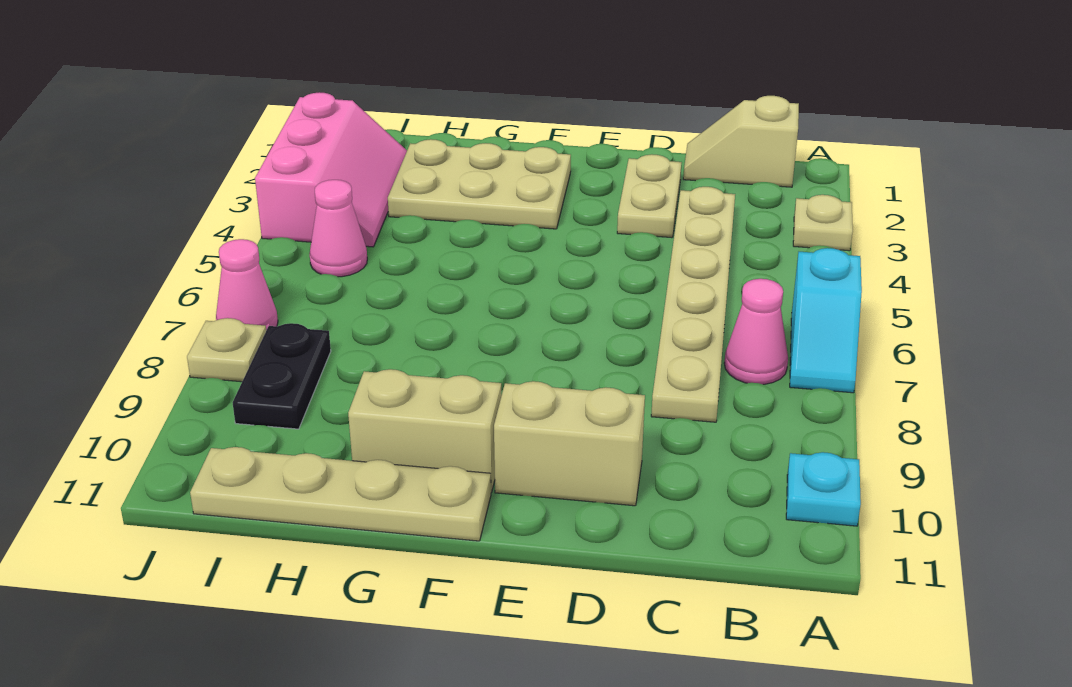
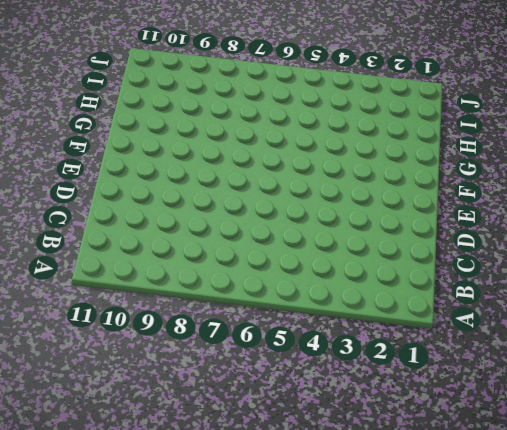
none -> tan 1x1 plate [793,195,853,251]
none -> cyan 1x2 slope [790,248,862,393]
none -> cyan 1x1 plate [786,452,861,526]

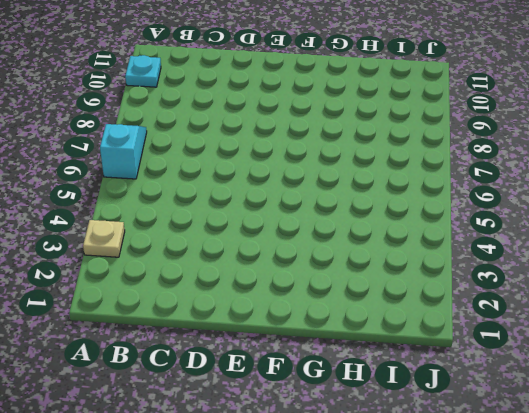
none -> tan 1x2 slope [683,96,799,187]
none -> pink 1x1 cone [724,279,788,384]
none -> tan 1x6 plate [651,187,735,422]

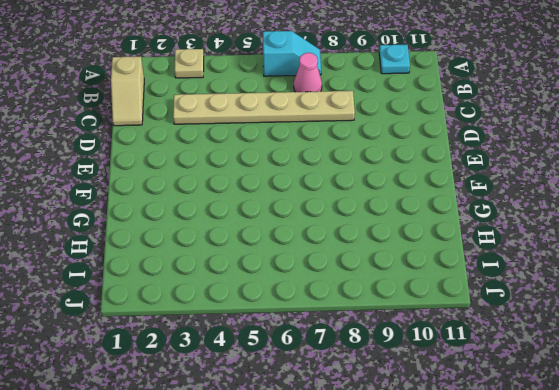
none -> tan 1x2 plate [617,154,682,238]
none -> tan 1x2 brick [494,381,645,506]
none -> tan 2x3 plate [388,139,571,229]

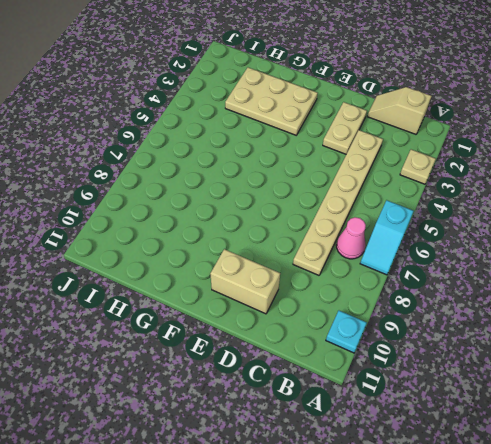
none -> tan 1x2 brick [348,369,502,492]
none -> tan 1x4 plate [190,447,491,541]
none -> pink 2x3 slope [255,92,407,247]

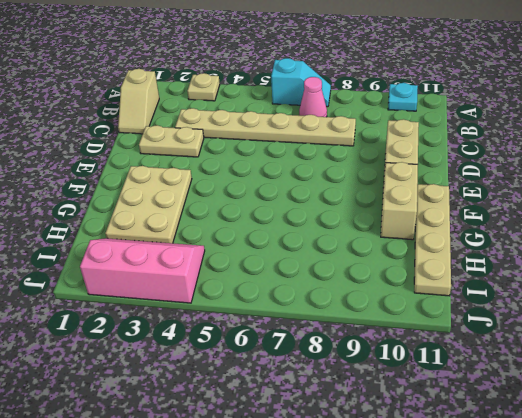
none -> pink 1x1 cone [310,180,367,277]
none -> black 1x2 plate [233,323,331,429]
none -> pink 1x1 cone [216,239,278,330]

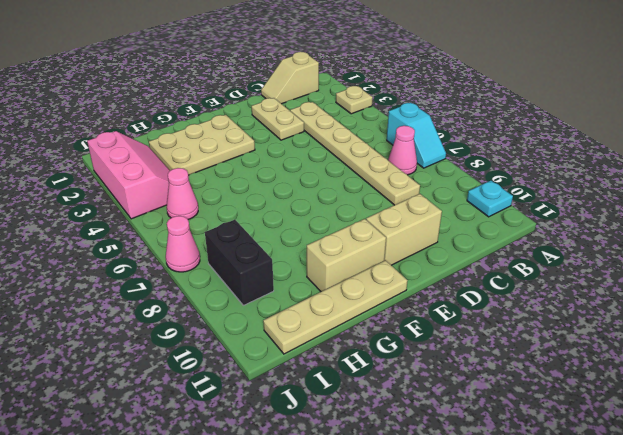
black 1x2 brick [205,220,274,305] -> black 1x2 plate [233,323,331,429]
none -> tan 1x1 plate [187,318,266,382]

